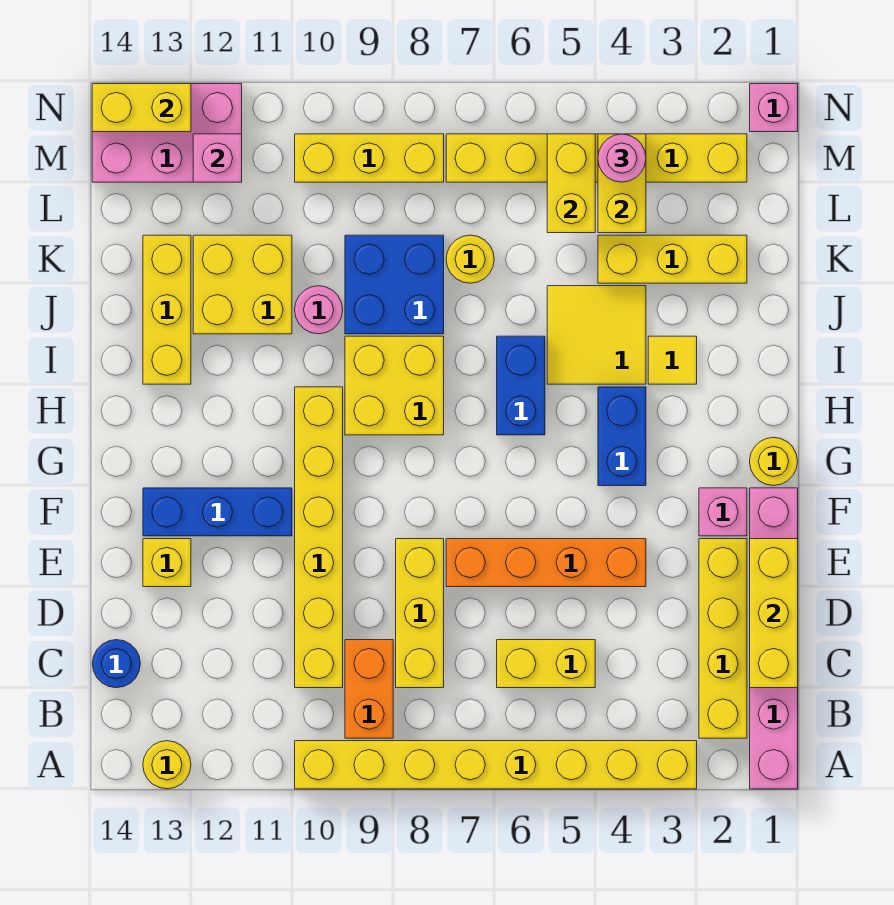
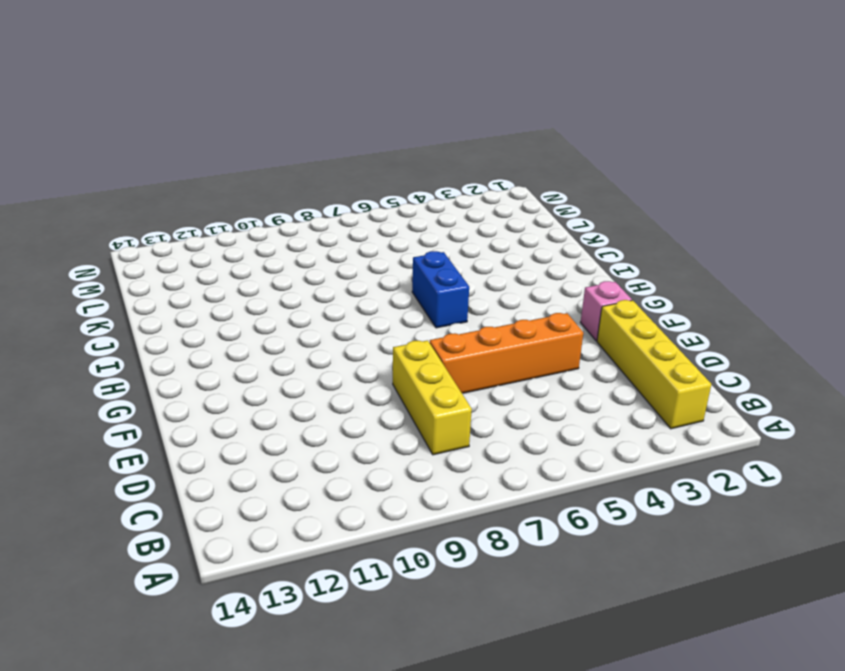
none -> pink 1x6 brick [750,488,798,789]
none -> yellow 1x8 brick [295,741,697,789]
none -> yellow 1x1 round brick [143,741,191,789]
none -> orange 1x2 brick [345,640,393,738]

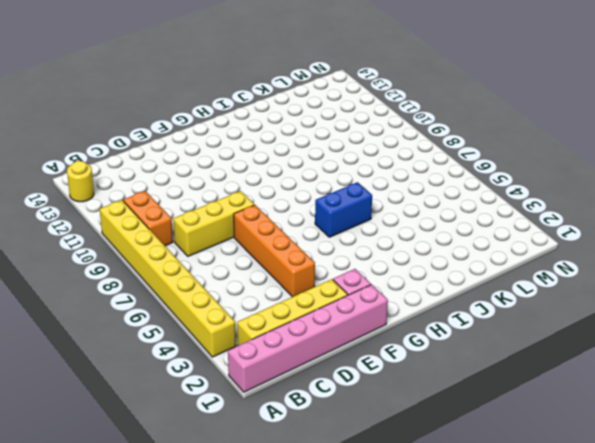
orange 1x2 brick [123,191,173,246] -> orange 1x2 brick turned to [345,640,393,738]
none -> yellow 1x2 brick [497,640,595,688]
none -> yellow 1x6 brick [295,387,343,688]
none -> blue 1x1 round brick [92,640,140,688]
none -> yellow 1x1 brick [143,539,191,587]

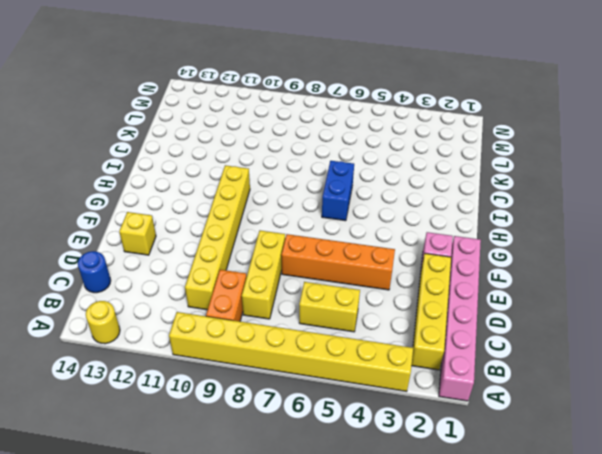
none -> blue 1x3 brick [143,488,292,536]
none -> yellow 1x1 round brick [750,437,798,486]
none -> blue 1x2 brick [598,387,646,486]
none -> yellow 2x2 brick [345,336,444,435]

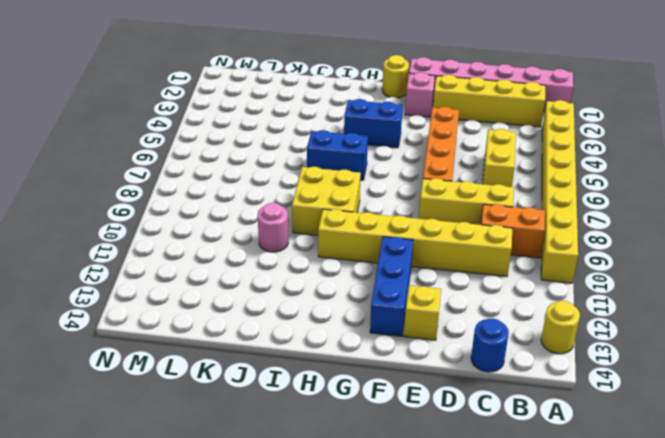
none -> yellow 1x1 tile [648,336,697,384]
none -> yellow 2x2 tile [547,286,646,384]
none -> yellow 1x3 brick [143,235,191,384]
none -> blue 2x2 brick [345,235,444,334]

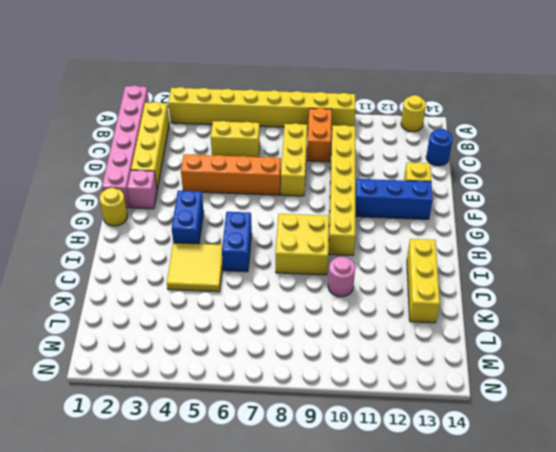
none -> yellow 1x1 tile [648,336,697,384]
none -> blue 2x2 brick [345,235,444,334]
none -> yellow 2x2 brick [193,235,292,334]
none -> yellow 1x3 brick [598,235,747,283]

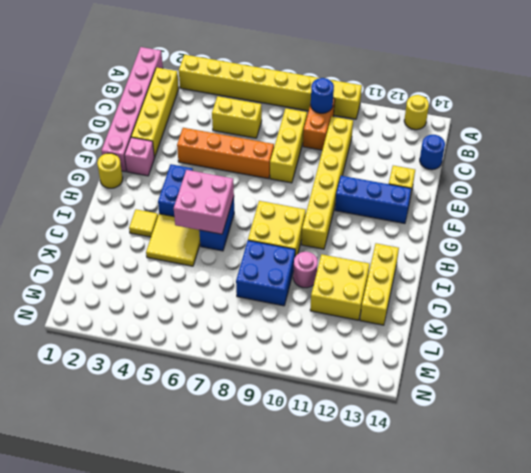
blue 1x1 round brick [311,78,334,113] -> none
pink 2x2 brick [174,170,234,234] -> none
none -> yellow 1x3 brick [598,235,747,283]
none -> yellow 1x1 round brick [446,235,494,283]
none -> yellow 1x6 brick [446,134,747,182]
none -> yellow 1x3 brick [295,134,444,182]

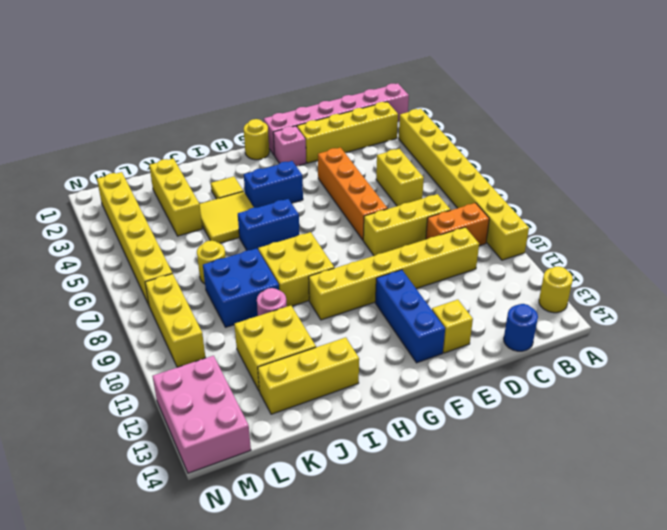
none -> pink 1x1 brick [750,84,798,132]
none -> yellow 1x3 brick [750,539,798,688]
none -> yellow 1x2 brick [598,134,646,233]
none -> yellow 1x2 brick [547,134,595,233]

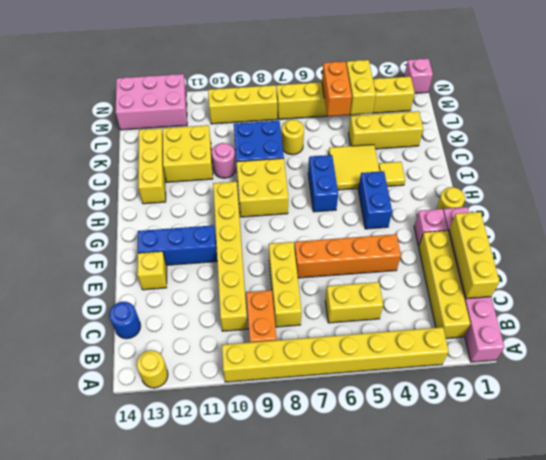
orange 1x2 brick [322,62,352,116] -> yellow 1x2 brick [547,134,595,233]
none -> pink 1x1 brick [193,134,242,182]
none -> yellow 1x2 brick [92,84,191,132]
none -> pink 1x1 round brick [598,134,646,182]

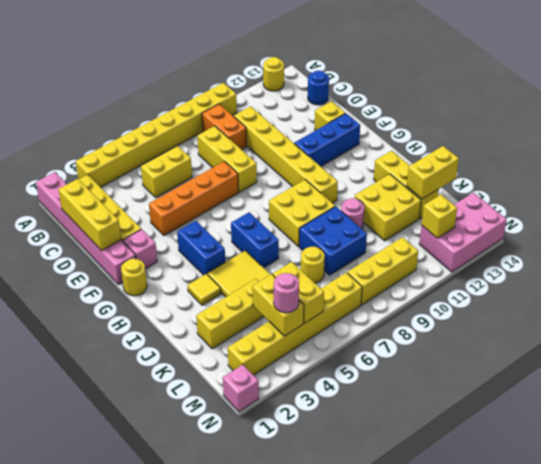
yellow 1x2 brick [407,146,459,199] -> yellow 1x2 brick moved to [92,84,191,132]
yellow 1x1 brick [422,195,457,238] -> pink 1x1 brick [193,134,242,182]

